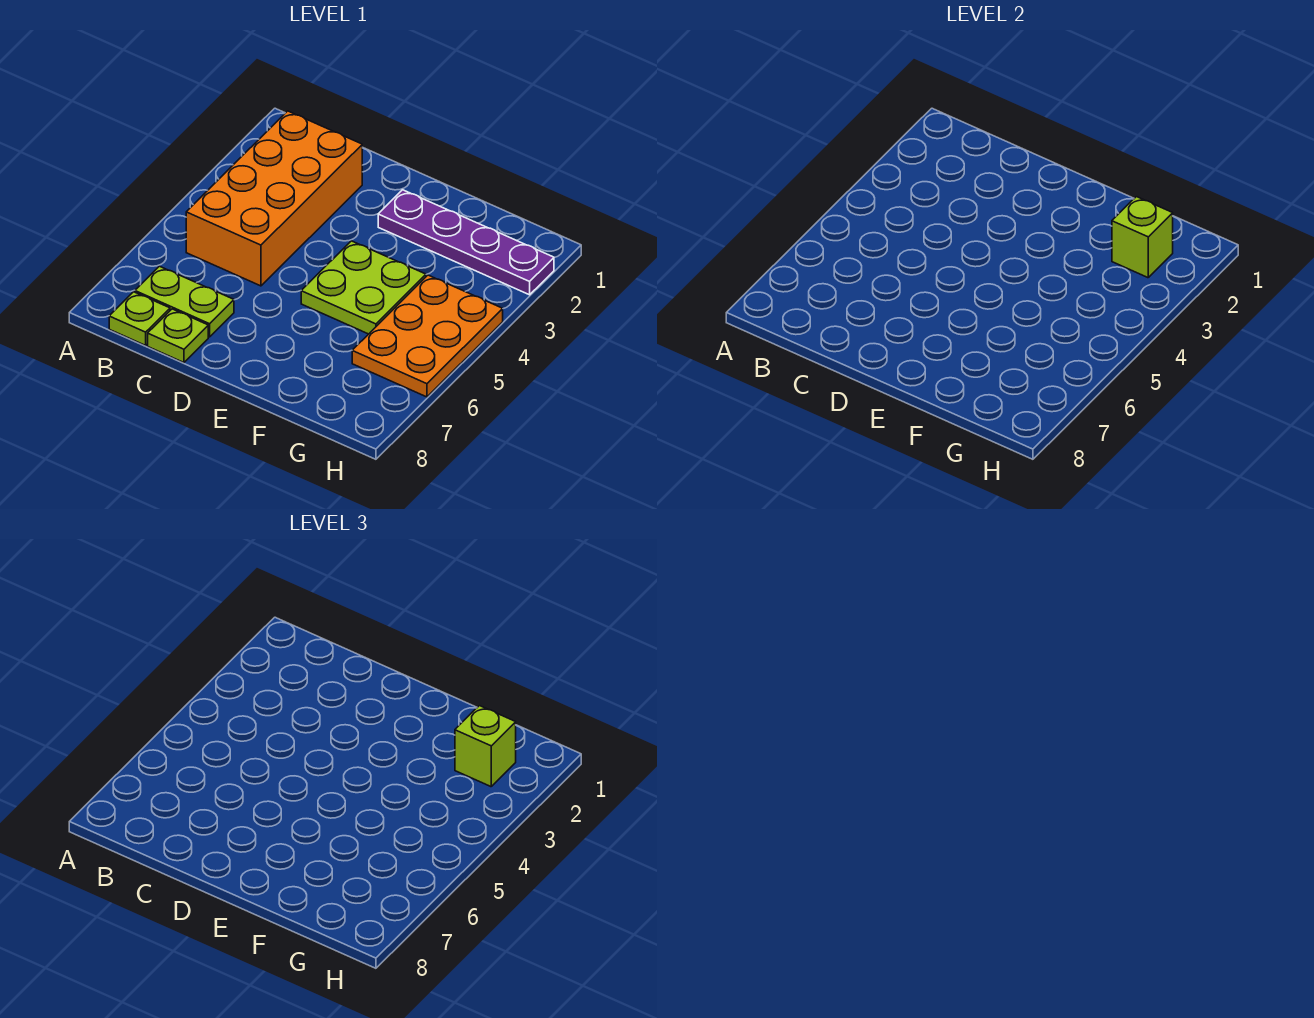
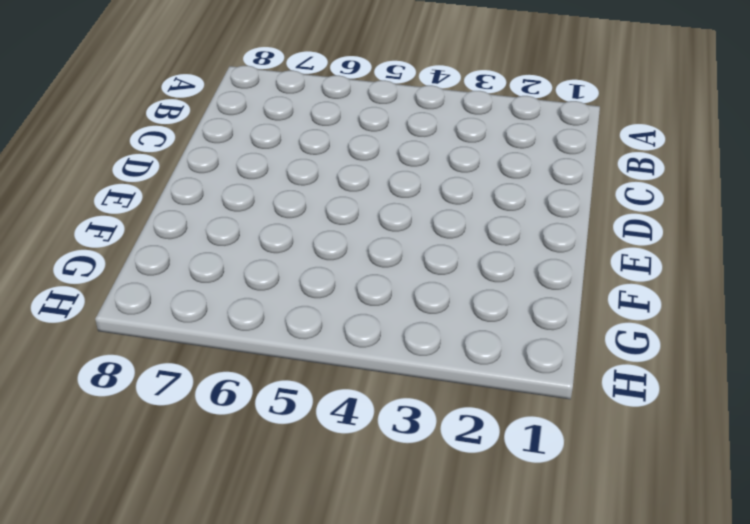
none -> orange 2x4 brick [186,111,362,286]
none -> lime 1x2 plate [135,266,234,337]

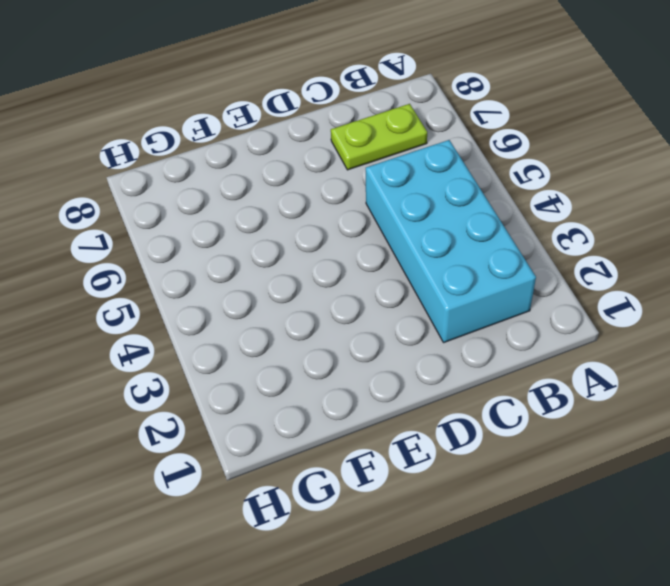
cyan 2x4 brick [366,140,536,342] -> orange 2x4 brick [186,111,362,286]
none -> lime 1x1 plate [109,292,170,345]
none -> lime 1x1 plate [148,309,208,363]

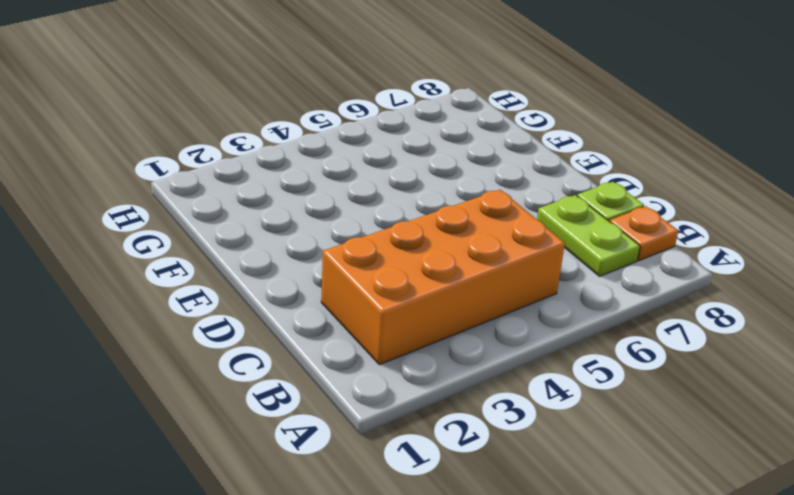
orange 1x1 plate [609,206,678,261] -> lime 1x1 plate [109,292,170,345]
none -> purple 1x4 plate [378,190,554,295]
none -> lime 2x2 plate [301,241,426,334]

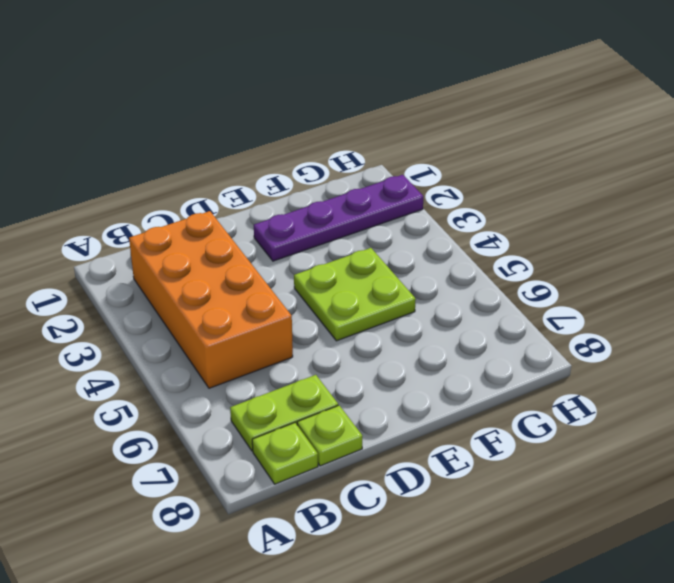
none -> orange 2x3 plate [352,275,503,397]
none -> lime 1x1 brick [1112,197,1173,278]

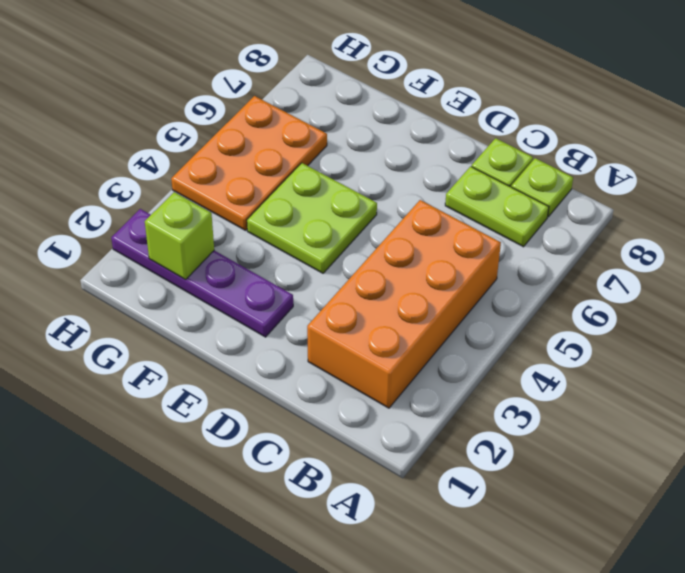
none -> lime 1x1 brick [455,706,516,787]

